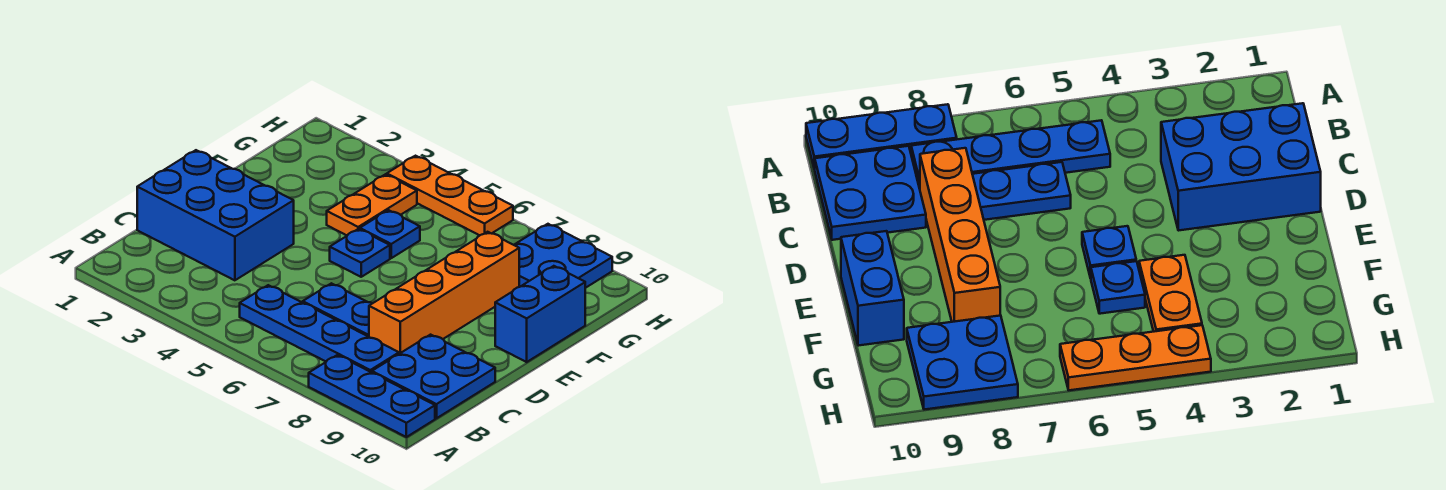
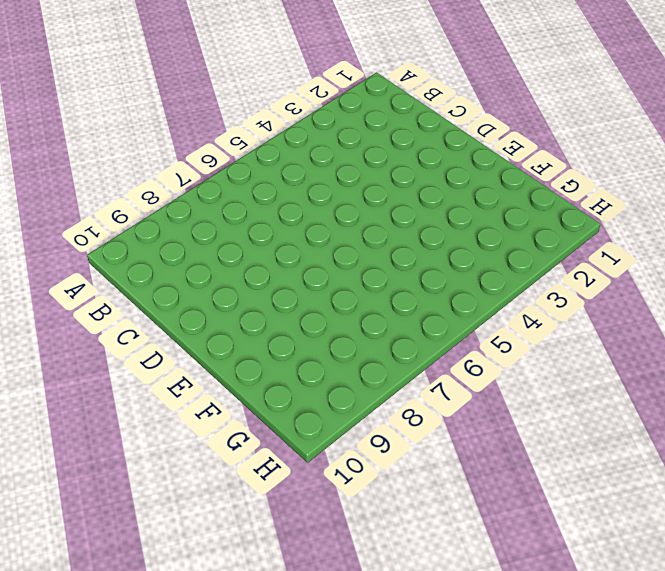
none -> blue 1x3 plate [309,355,435,437]
none -> blue 1x4 plate [240,285,399,372]
none -> blue 2x2 plate [372,335,495,418]

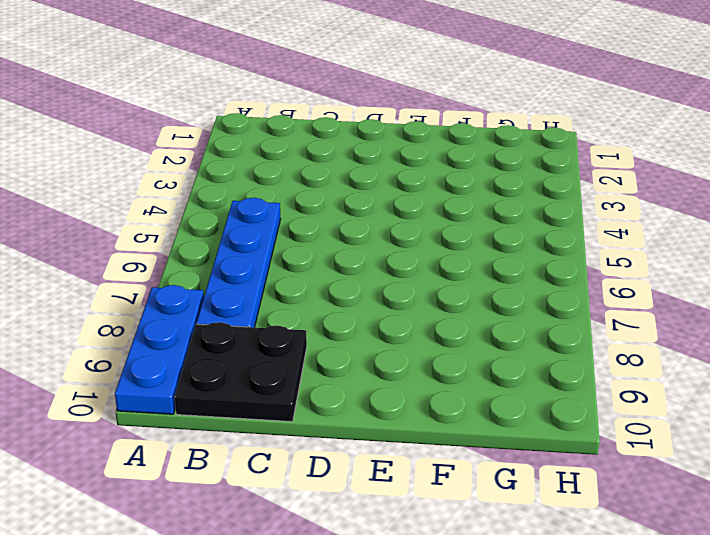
black 2x2 plate [175,322,307,422] -> blue 2x2 plate [372,335,495,418]
none -> blue 2x3 brick [137,150,294,280]
none -> blue 1x2 plate [303,283,373,337]
none -> orange 1x4 brick [369,232,519,354]

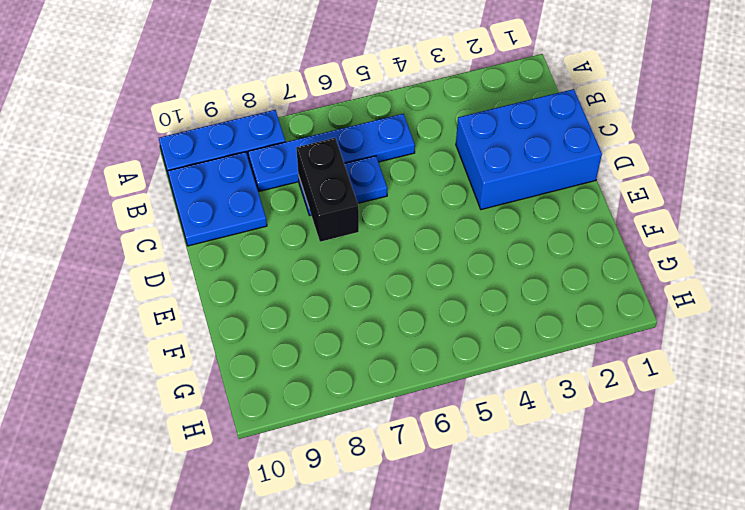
black 1x2 brick [296,138,359,242] -> none
none -> orange 1x4 brick [369,232,519,354]
none -> blue 1x1 plate [330,229,390,277]
none -> blue 1x2 brick [495,266,585,362]

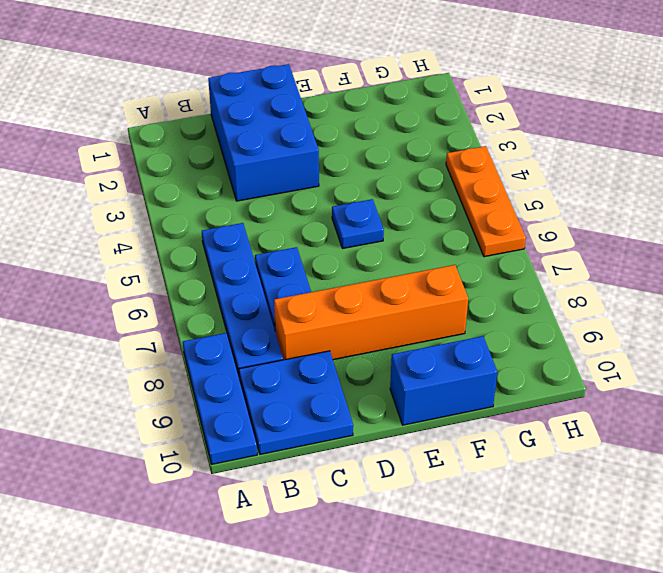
none -> orange 1x2 plate [327,174,417,235]
none -> blue 1x1 plate [360,210,420,258]
none -> blue 2x2 plate [514,224,612,288]

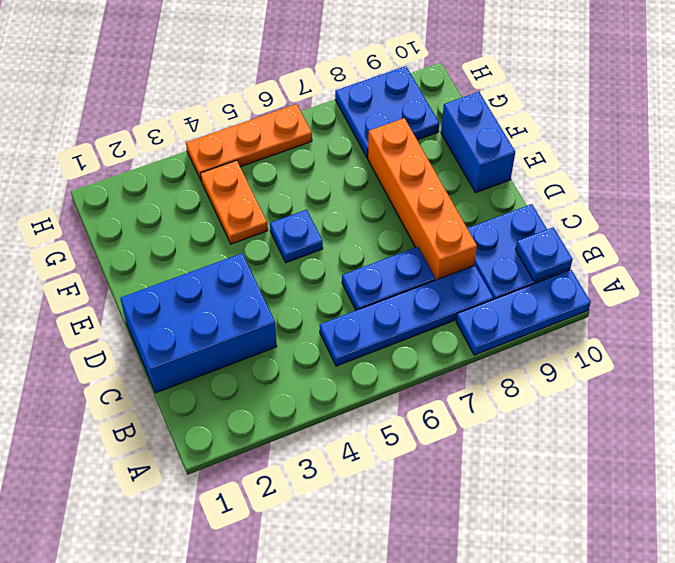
blue 1x1 plate [515,227,573,282] -> blue 1x1 plate moved to [360,210,420,258]

